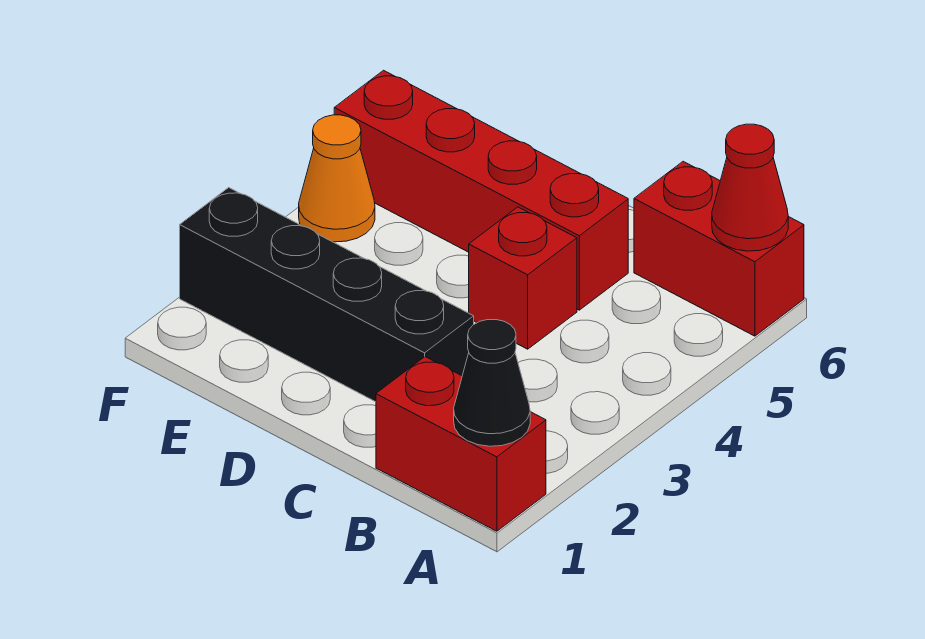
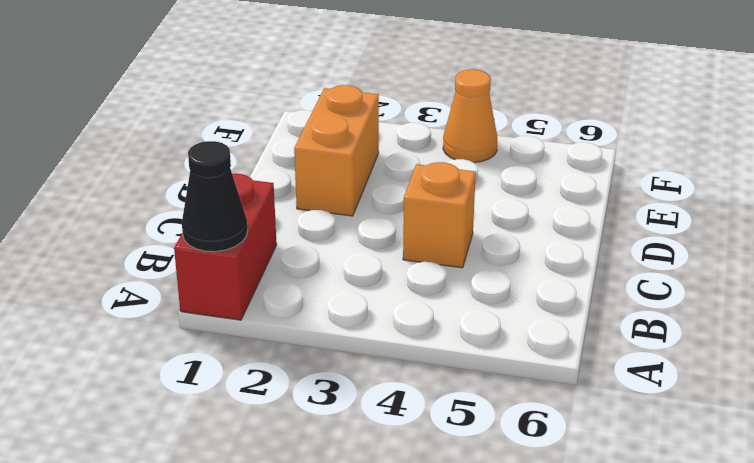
orange 1x1 brick [403,162,476,268] -> red 1x1 brick [469,207,577,349]
orange 1x2 brick [294,85,379,216] -> black 1x4 brick [180,188,474,402]
none -> red 1x2 brick [634,162,804,336]
none -> red 1x4 brick [334,70,628,310]

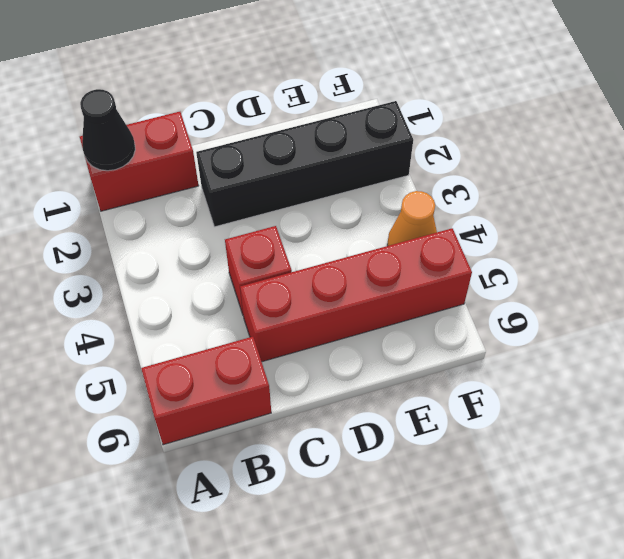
none -> red 1x1 cone [712,124,788,251]

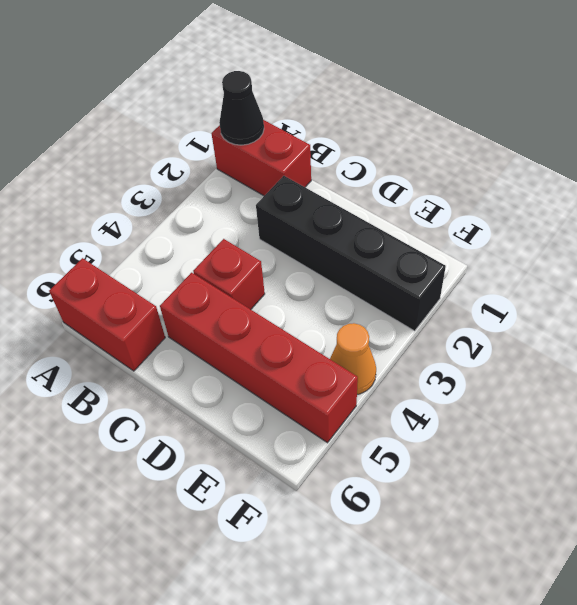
none -> red 1x1 cone [712,124,788,251]

